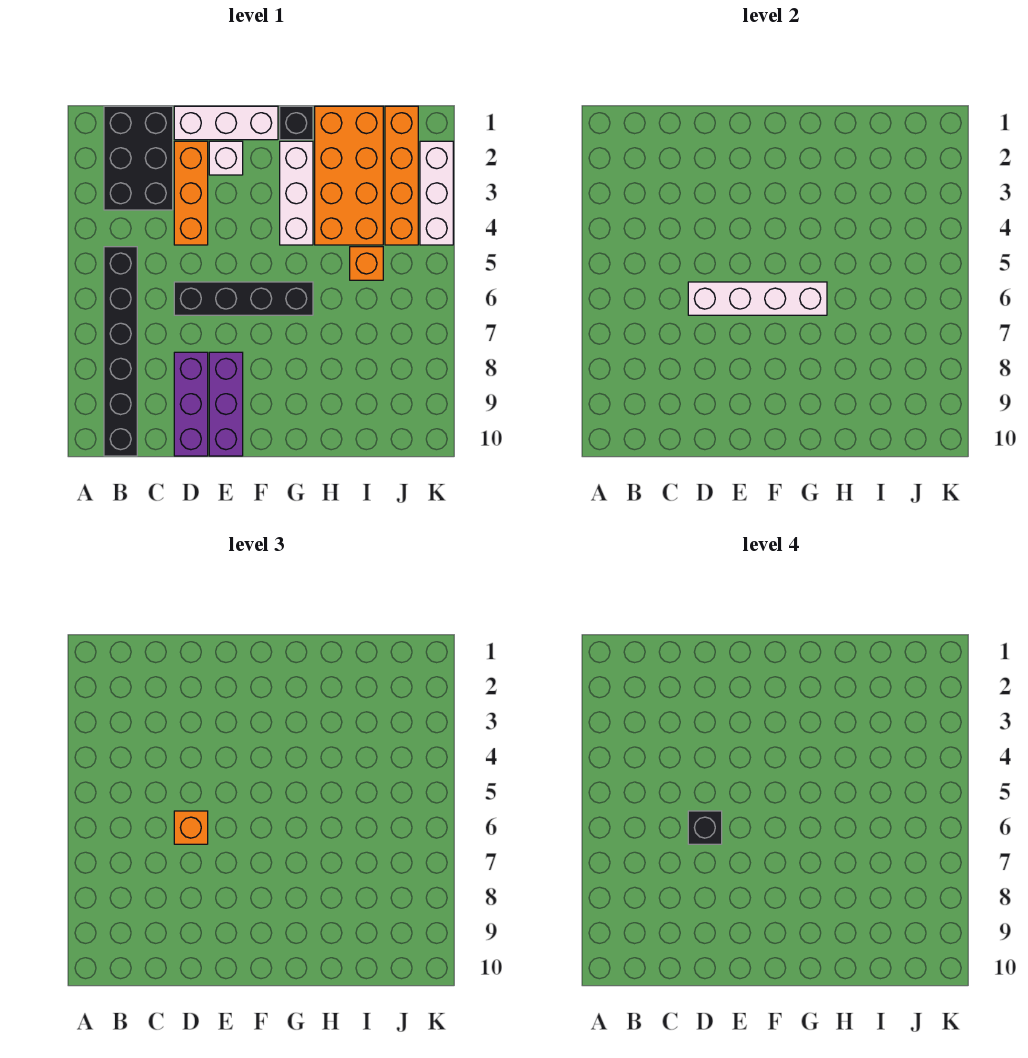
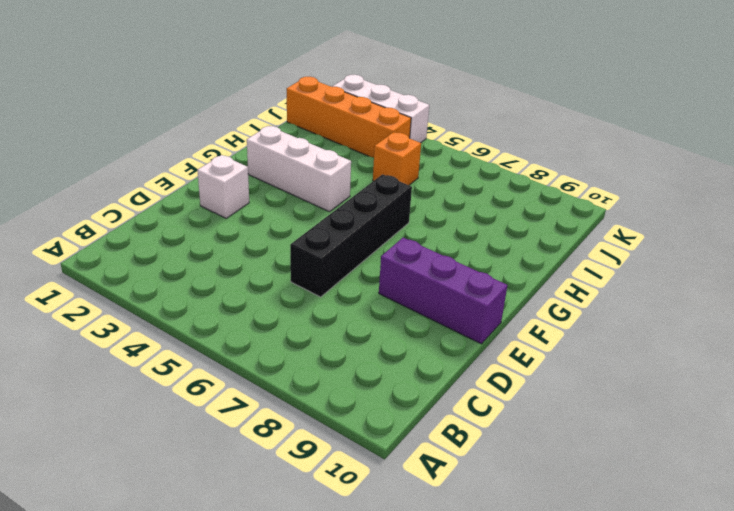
none -> black 2x3 brick [104,106,173,210]
none -> black 1x6 brick [104,247,137,456]
none -> white 1x3 brick [174,106,278,140]

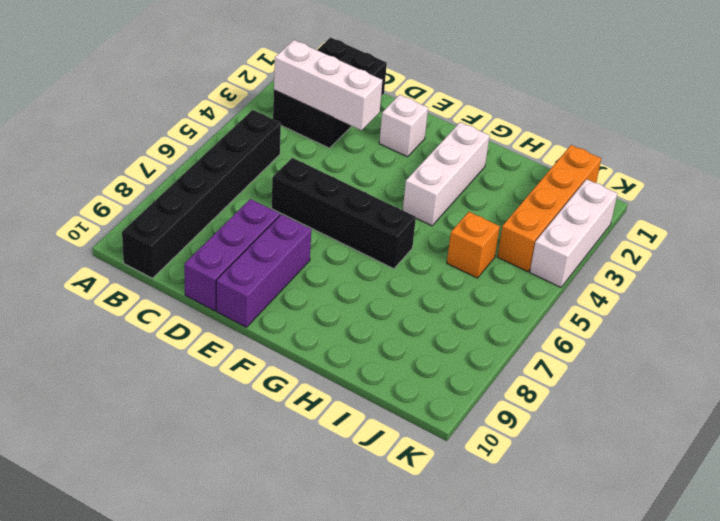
white 1x3 brick [274,40,382,130] -> white 1x3 brick moved to [174,106,278,140]
none -> orange 1x3 brick [174,141,208,245]
none -> black 1x1 brick [280,106,313,140]
none -> orange 2x4 brick [315,106,383,245]

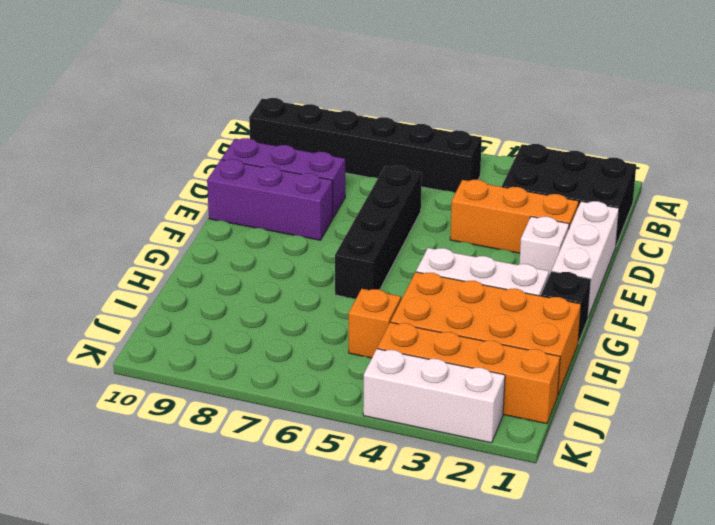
none -> white 1x4 brick [688,282,827,315]
none -> orange 1x1 brick [174,811,208,844]
none -> black 1x1 brick [688,811,722,844]

